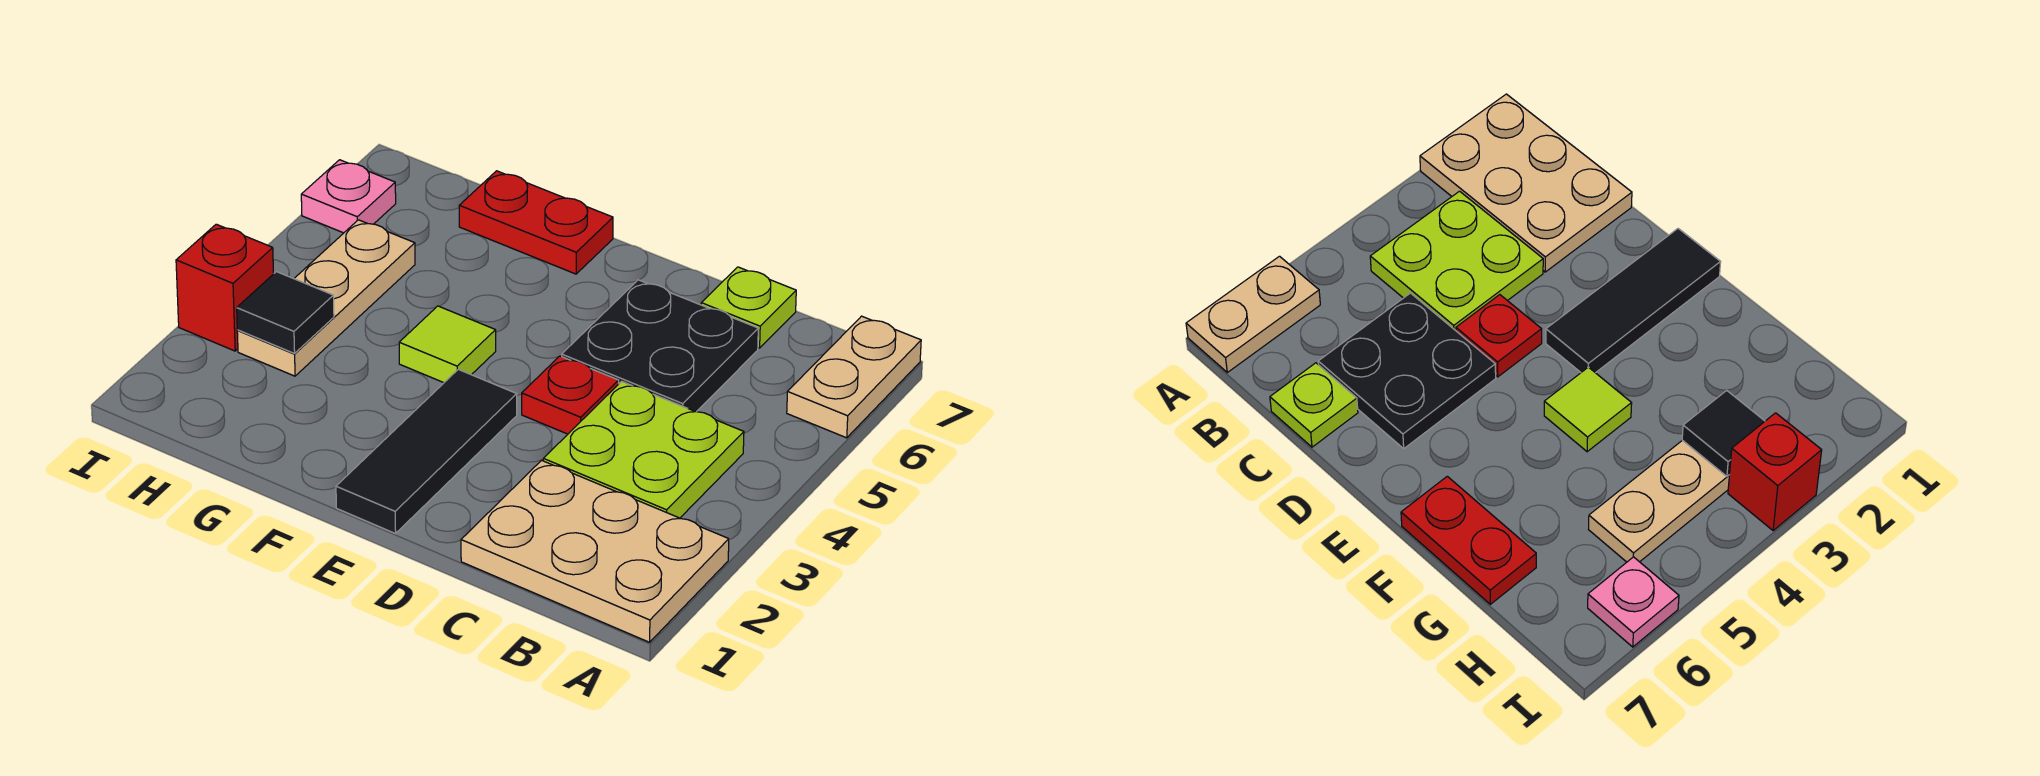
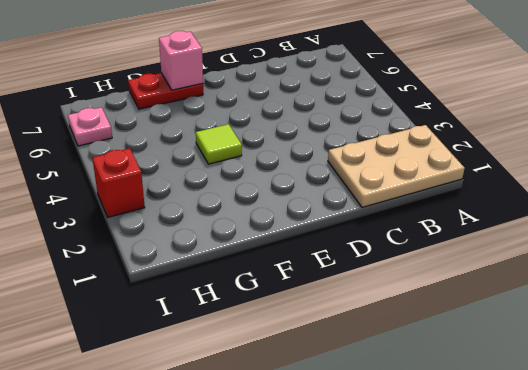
pink 1x1 brick [159,31,203,90] -> none
none -> tan 1x2 plate [787,316,921,438]
none -> lime 2x2 plate [543,381,744,518]
none -> black 2x2 plate [562,280,758,412]

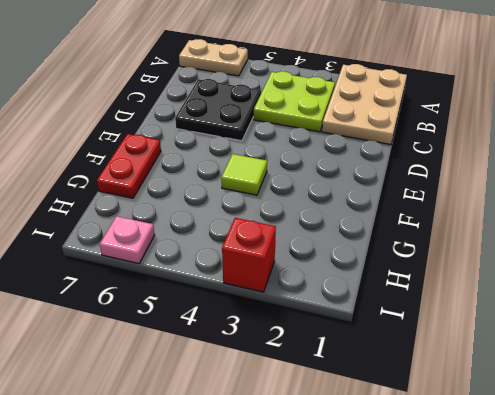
none -> lime 1x1 plate [701,267,796,348]
none -> red 1x1 plate [522,356,619,434]
none -> black 1x3 tile [336,369,517,534]

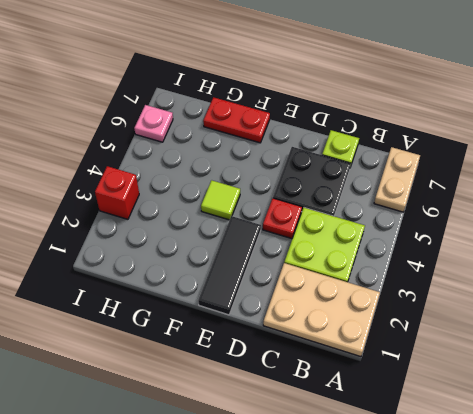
none -> tan 1x3 plate [237,220,415,376]
none -> black 1x1 tile [237,272,334,354]

